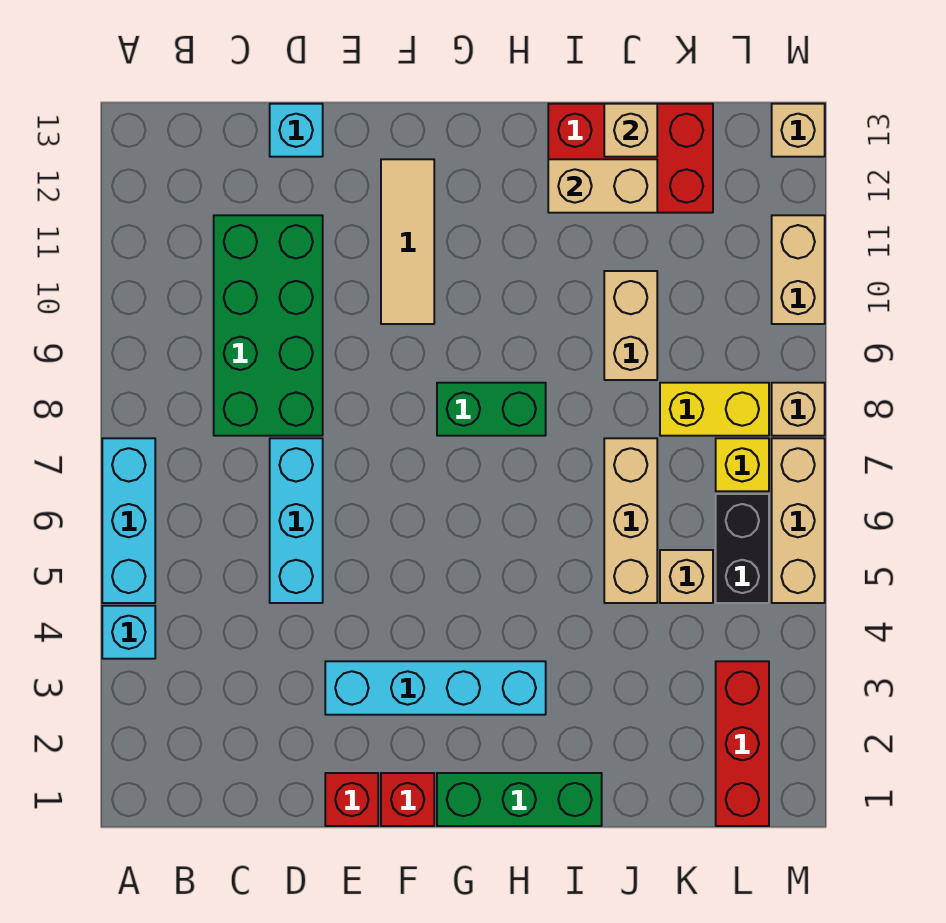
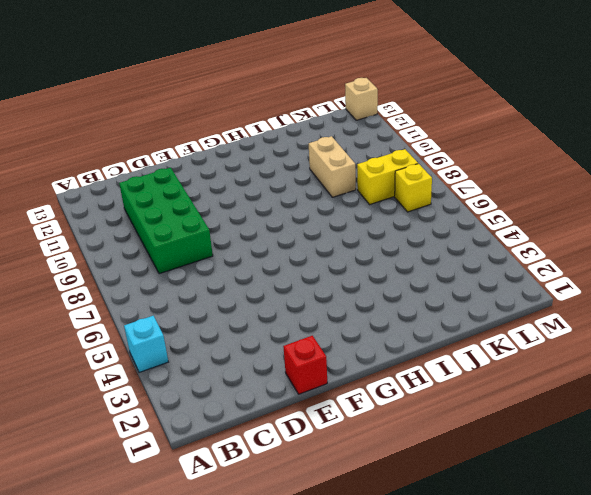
none -> cyan 1x3 brick [102,438,155,603]
none -> cyan 1x3 brick [270,438,323,603]
none -> cyan 1x1 brick [270,104,323,157]

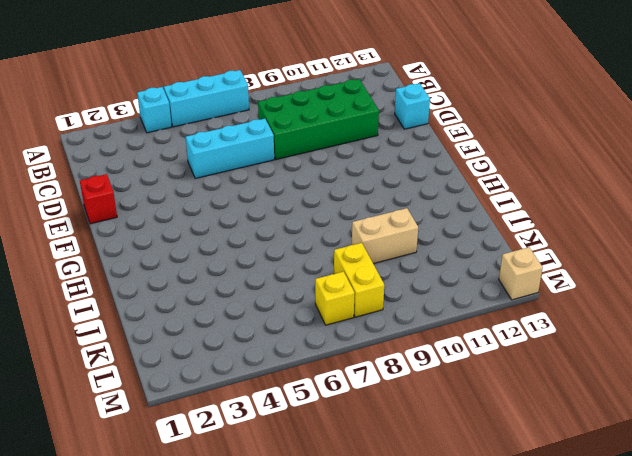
none -> cyan 1x4 brick [325,661,546,715]
none -> red 1x1 brick [381,773,434,826]
none -> tan 1x3 tile [381,159,434,324]

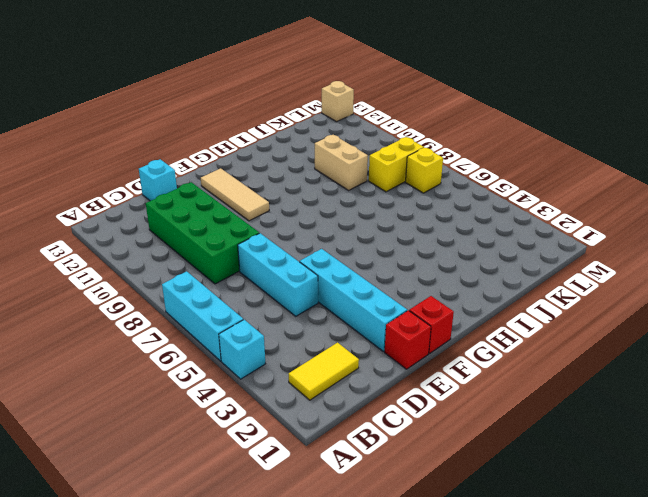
yellow 1x2 tile [289,343,359,400] -> none
cyan 1x4 brick [300,249,407,352] -> cyan 1x4 brick turned to [325,661,546,715]
none -> green 1x3 brick [437,773,602,826]
none -> green 1x2 brick [437,383,546,436]
none -> red 2x3 brick [548,104,713,213]

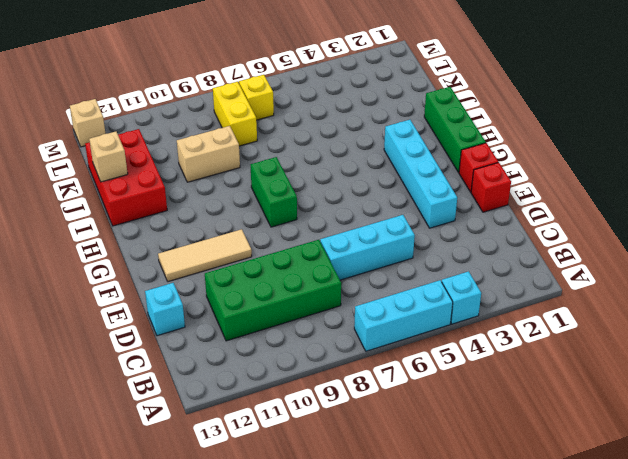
none -> tan 1x3 brick [604,438,657,603]
none -> tan 1x1 brick [660,550,713,603]
none -> red 1x3 brick [716,661,769,826]

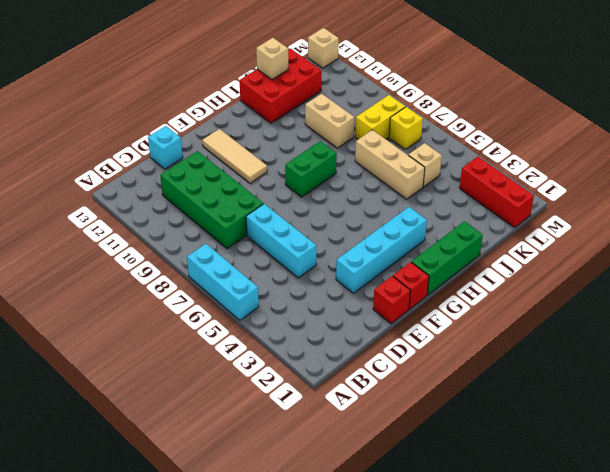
none -> cyan 1x1 brick [102,606,155,659]
none -> black 1x2 brick [716,494,769,603]
none -> tan 1x3 brick [772,438,825,603]

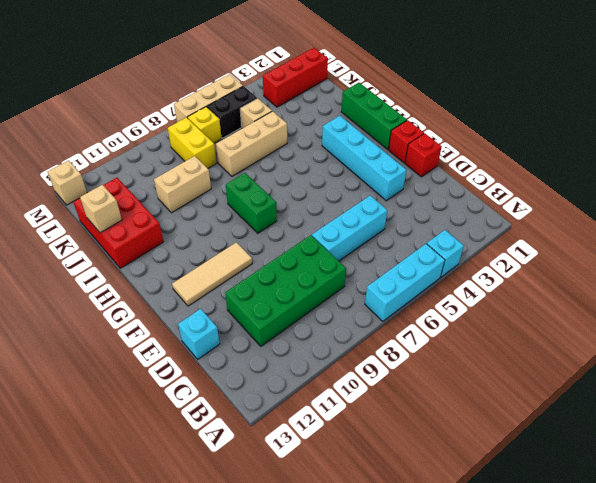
none -> tan 1x1 brick [772,383,825,436]
none -> tan 1x2 brick [772,215,825,324]
none -> tan 1x2 brick [548,159,657,213]

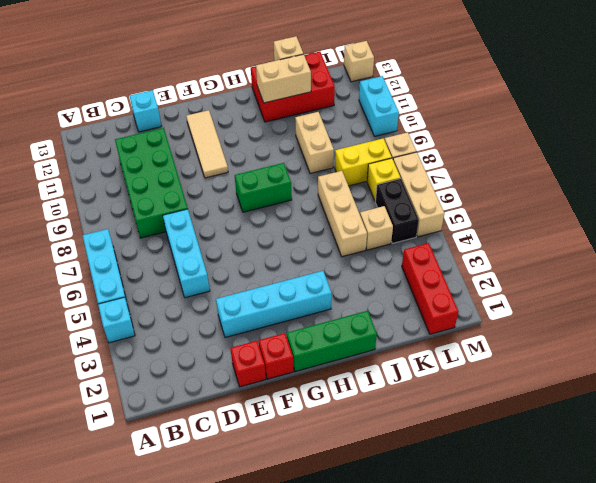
cyan 1x2 brick [359,76,399,136] -> tan 1x2 brick [772,215,825,324]

